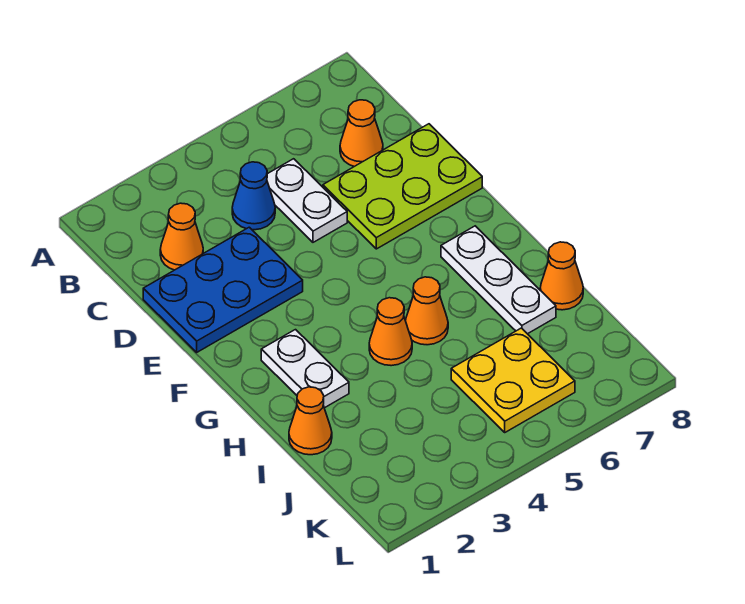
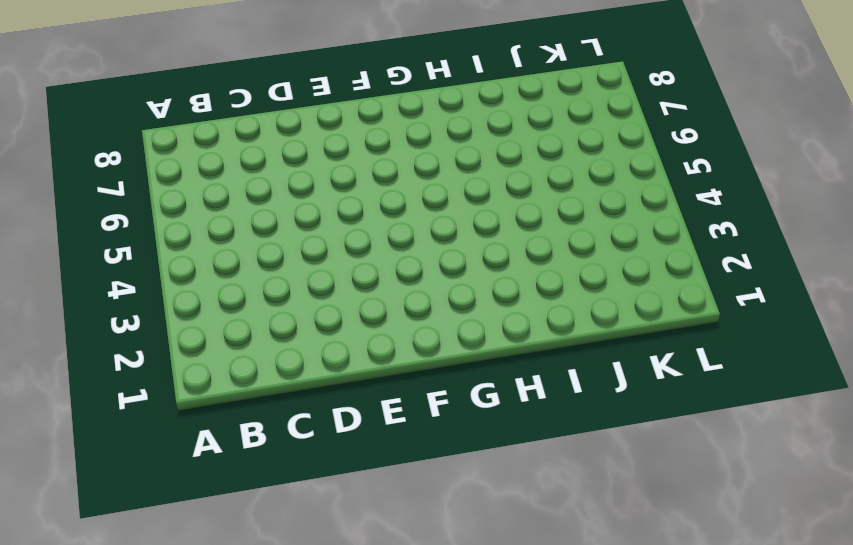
none -> orange 1x1 cone [160,203,203,270]
none -> blue 1x1 cone [232,162,275,230]
none -> white 1x2 plate [267,159,347,242]

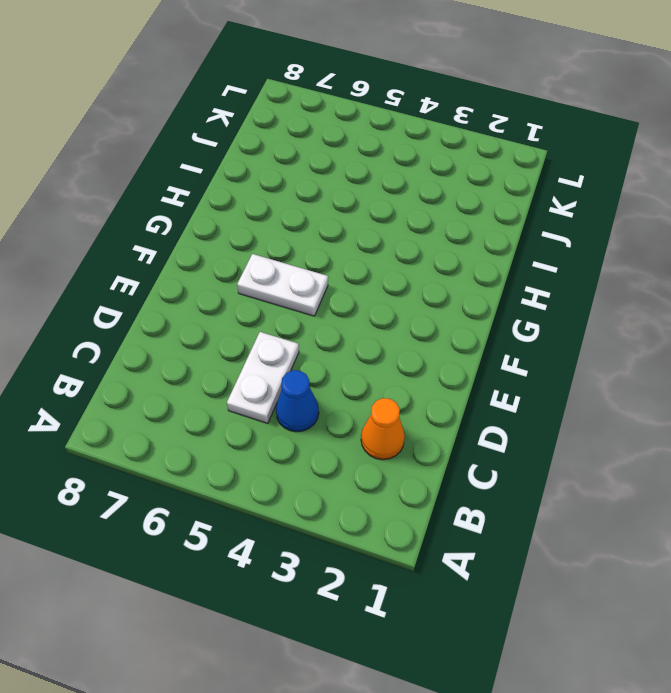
white 1x2 plate [237,254,328,316] -> white 1x2 plate turned to [261,330,349,408]
none -> orange 1x1 cone [340,100,383,167]
none -> blue 2x3 plate [143,227,303,352]
none -> lime 2x3 plate [323,124,482,249]

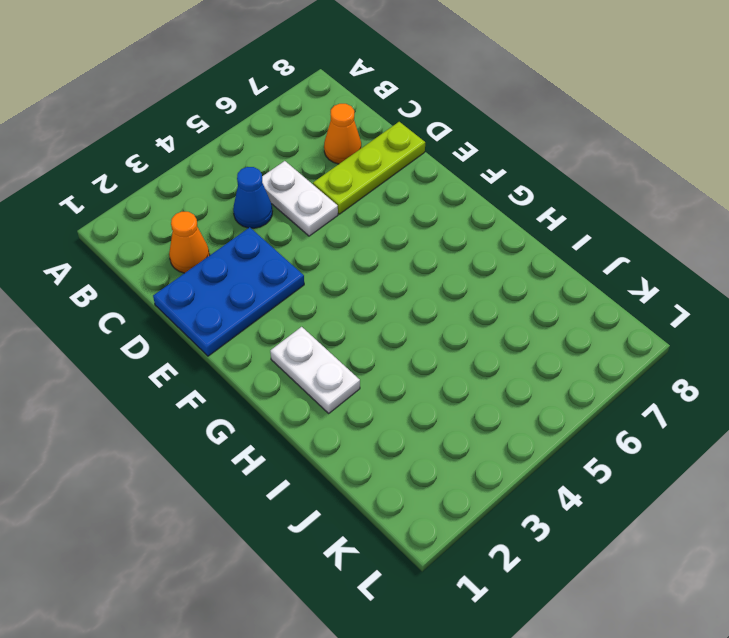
lime 1x3 plate [313,122,425,214] -> lime 2x3 plate [323,124,482,249]
none -> white 1x3 plate [441,226,556,334]
none -> orange 1x1 cone [369,298,412,366]
none -> orange 1x1 cone [406,277,448,345]

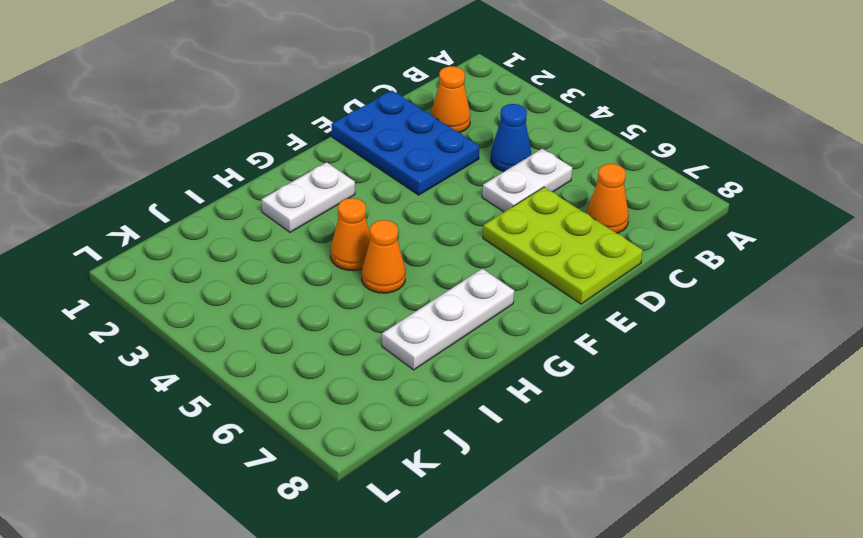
none -> orange 1x1 cone [289,387,332,455]
none -> orange 1x1 cone [540,242,583,310]
none -> yellow 2x2 plate [451,328,575,432]

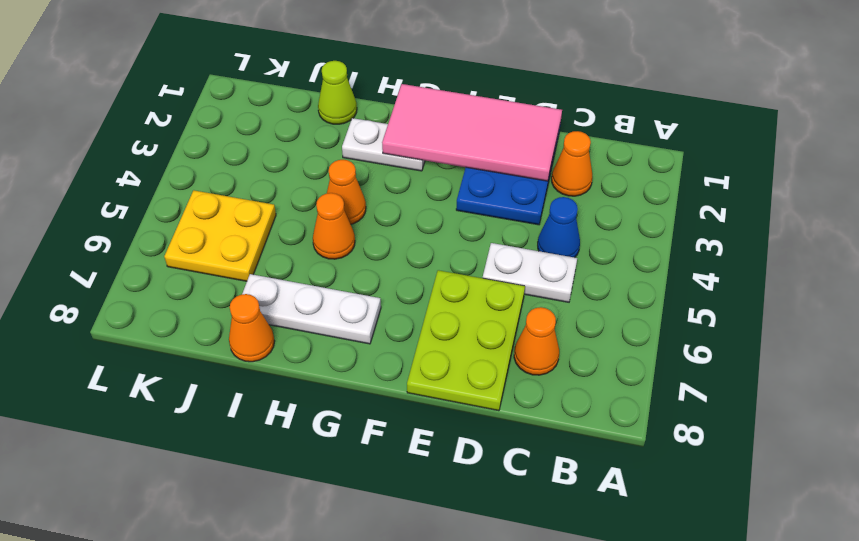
pink 2x4 tile [382,84,562,181] -> none
lime 1x1 cone [318,61,357,124] -> orange 1x1 cone [289,387,332,455]

